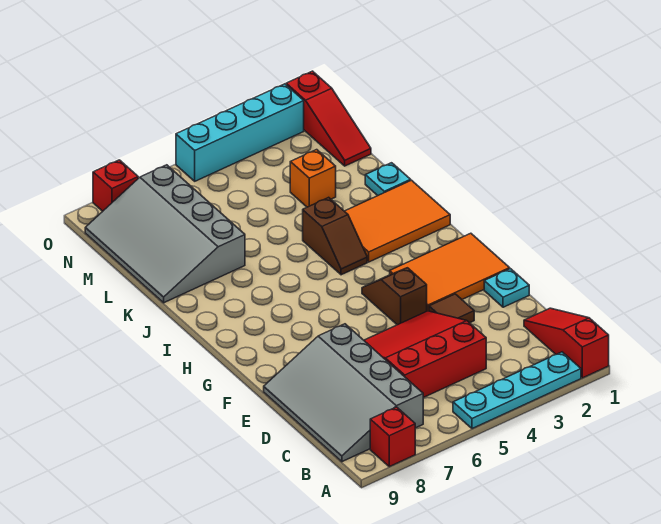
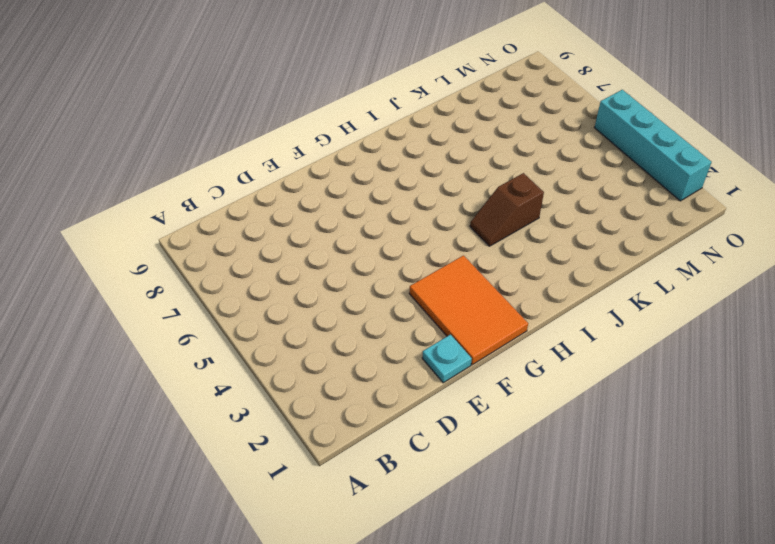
none -> red 1x3 slope [524,308,609,378]
none -> cyan 1x4 plate [453,352,581,429]
none -> red 1x1 brick [370,407,415,467]

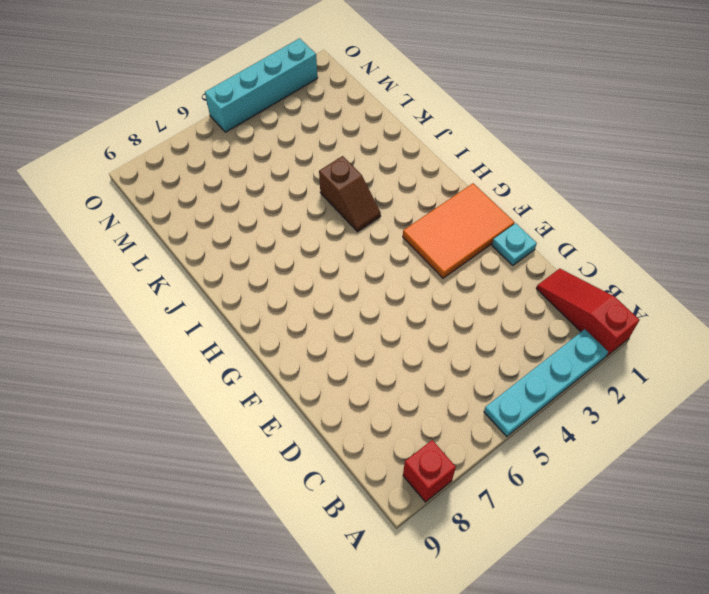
none -> grey 3x4 slope [264,324,423,462]
none -> red 3x3 slope [364,311,486,398]
none -> brown 1x1 tile [429,294,474,323]

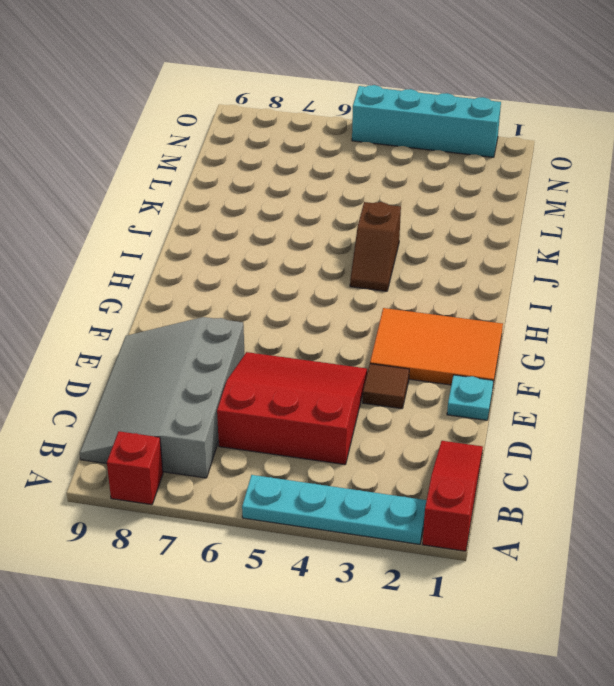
none -> brown 1x2 slope [362,268,427,325]
none -> orange 2x3 tile [345,180,450,262]
none -> cyan 1x1 plate [365,163,411,195]

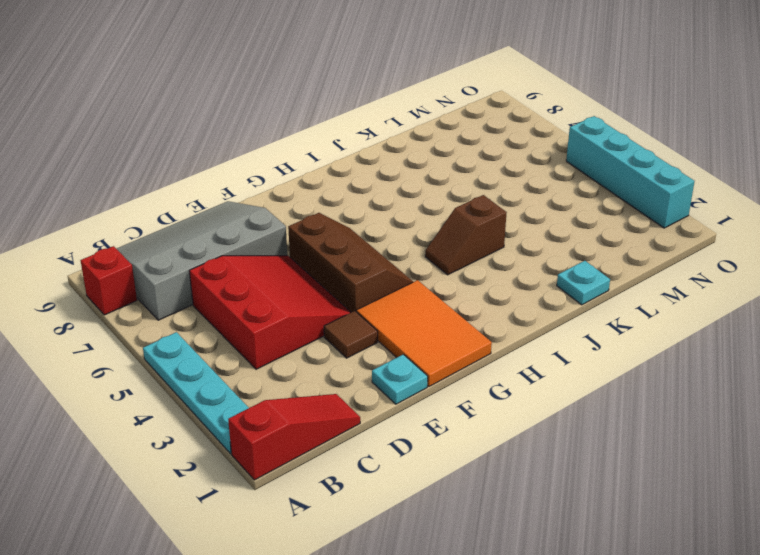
brown 2x3 slope [288,213,413,312] -> brown 1x2 slope [362,268,427,325]
none -> orange 2x3 tile [345,180,450,262]
none -> grey 3x4 slope [85,165,245,303]
none -> orange 1x1 brick [290,150,336,207]

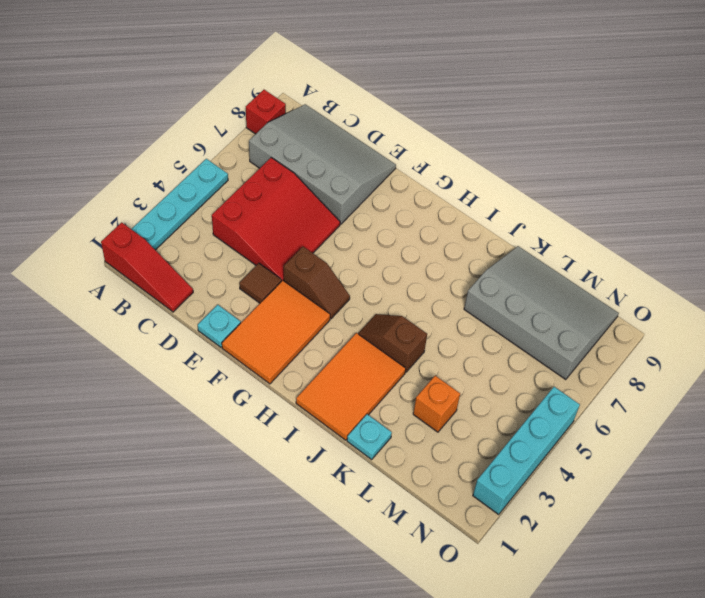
none -> red 1x3 slope [286,71,371,166]
none -> red 1x1 brick [93,160,138,211]

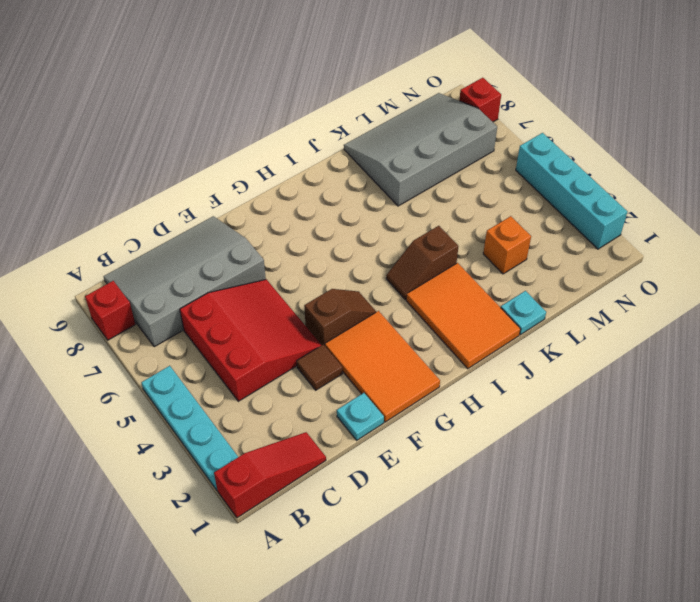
none -> red 1x3 slope [286,71,371,166]

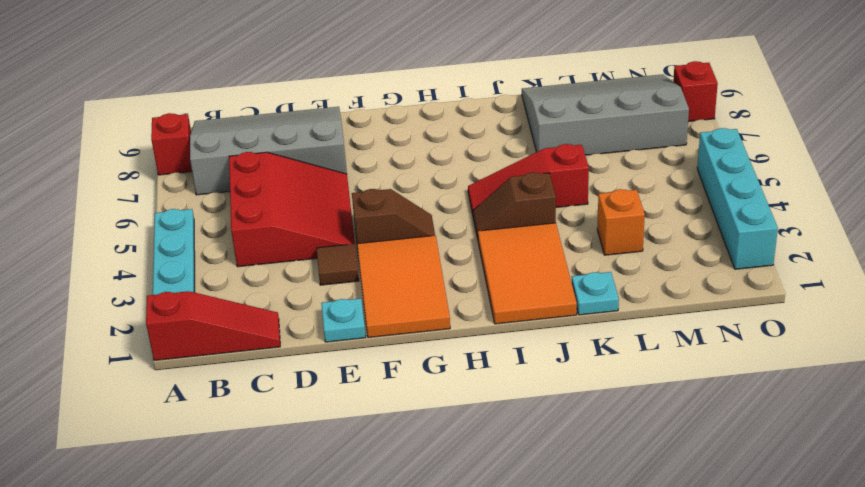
red 1x3 slope [468,144,589,214] -> red 1x3 slope moved to [286,71,371,166]

